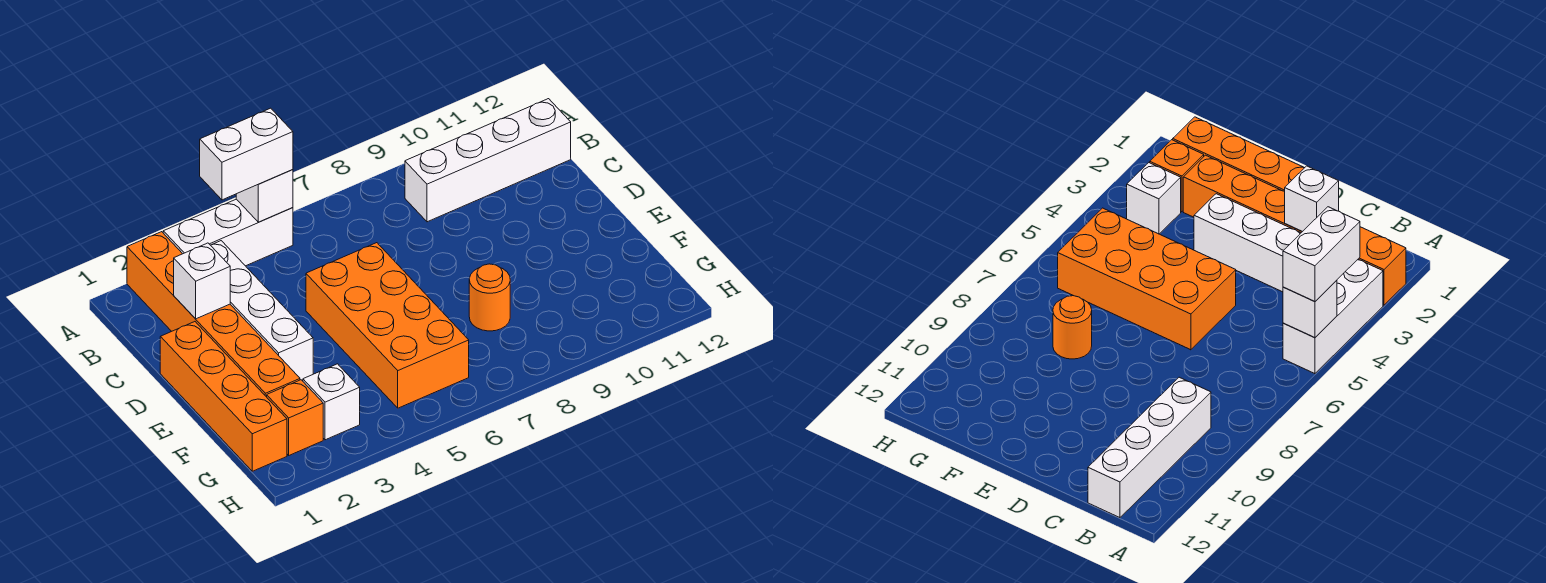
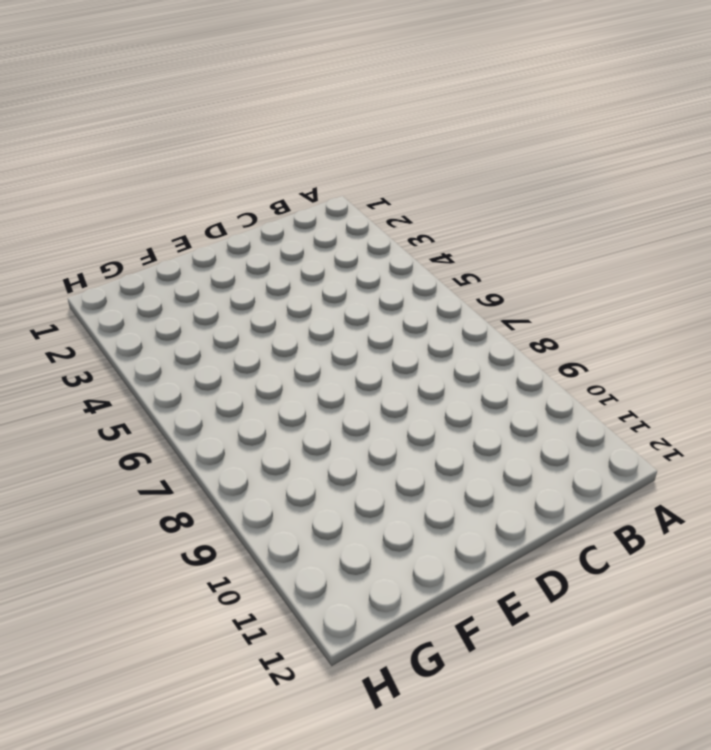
none -> orange 1x6 brick [127,232,300,397]
none -> white 1x3 brick [163,199,293,266]
none -> white 1x4 brick [211,241,313,380]

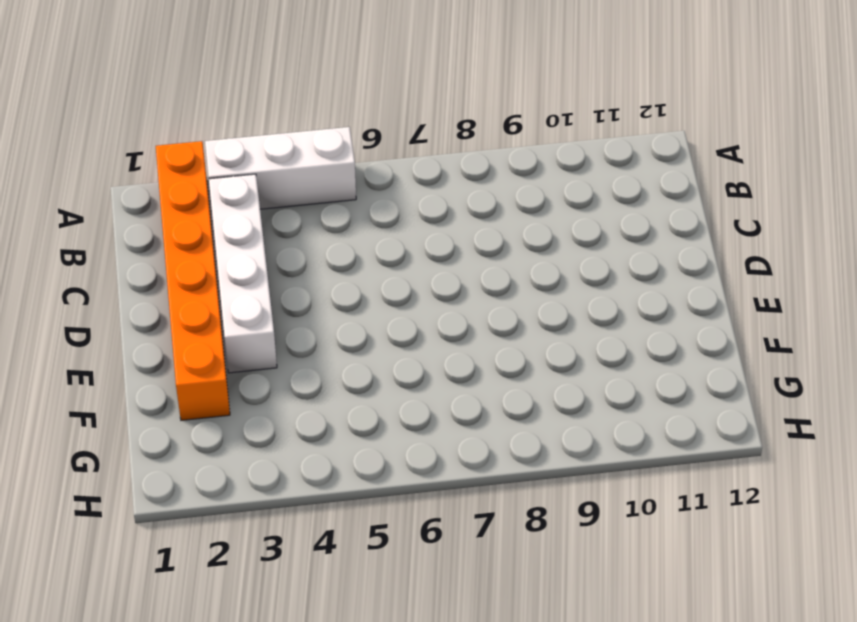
none -> white 1x4 brick [405,99,571,222]
none -> orange 1x4 brick [160,322,287,471]
none -> orange 2x4 brick [306,243,469,408]

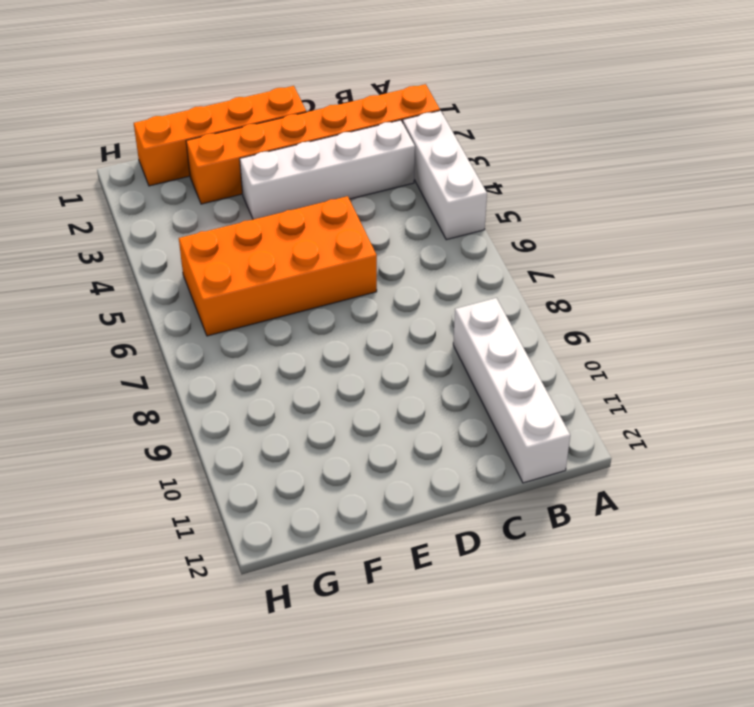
none -> orange 1x1 round brick [469,264,510,331]
none -> orange 1x1 brick [267,380,323,455]
none -> white 1x1 brick [303,364,360,440]

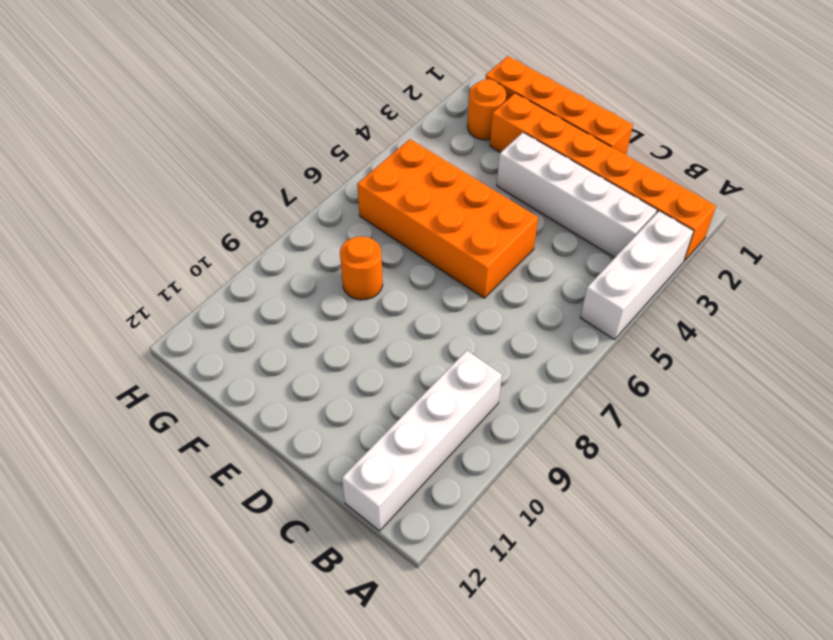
orange 1x1 round brick [467,79,506,140] -> orange 1x1 brick [267,380,323,455]
none -> white 1x1 brick [303,364,360,440]
none -> white 1x1 brick [236,170,293,222]
none -> white 1x1 brick [174,243,230,319]

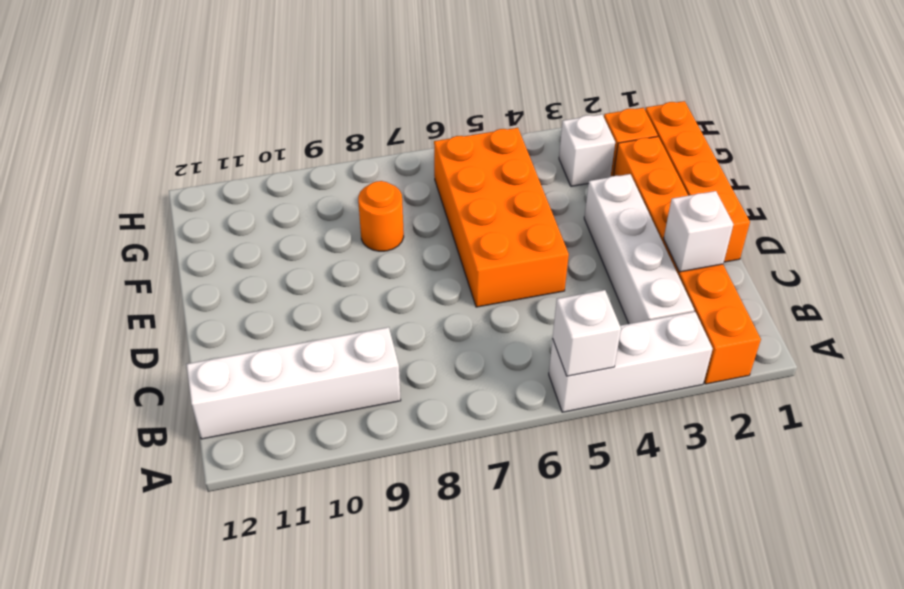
none -> white 1x2 brick [200,108,293,200]

